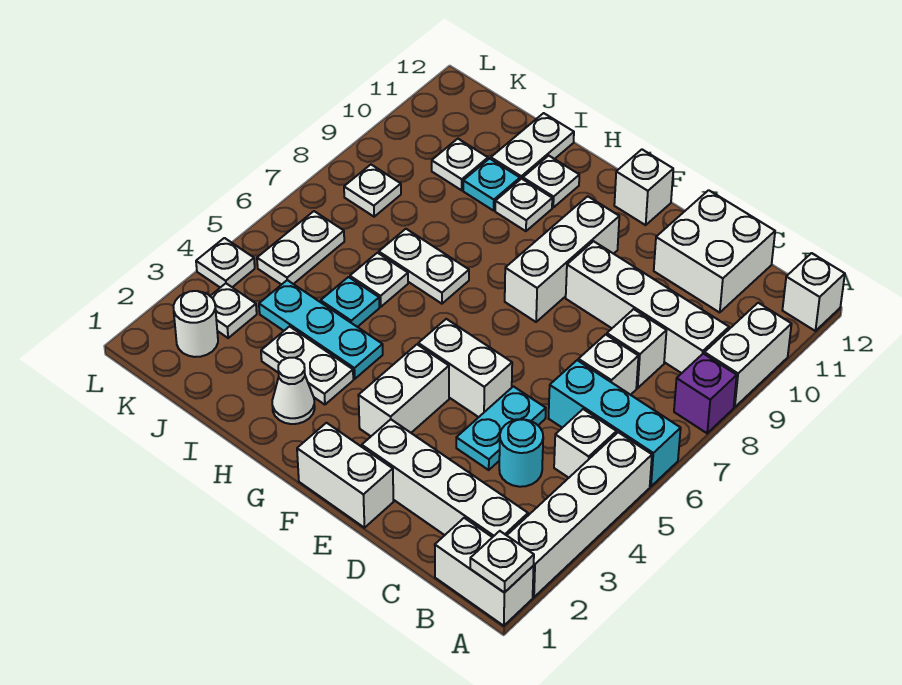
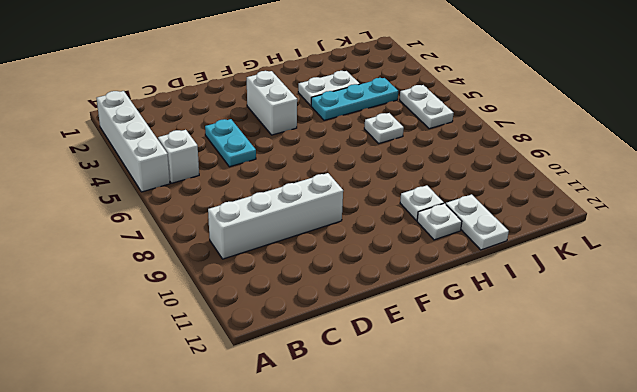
none -> white 1x2 brick [435,518,534,626]
none -> cyan 1x3 brick [548,360,681,486]
none -> purple 1x1 brick [674,354,737,433]
none -> white 1x2 brick [704,303,791,407]

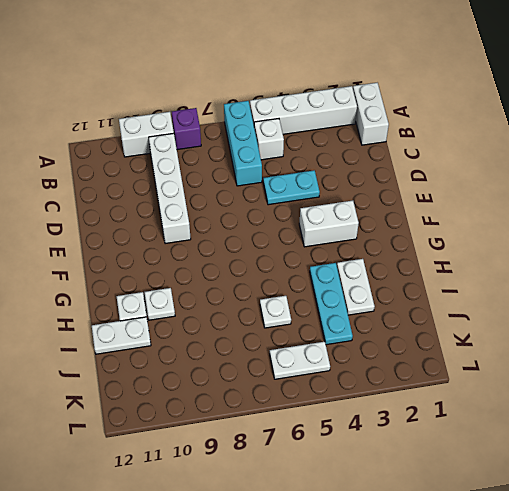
none -> white 1x1 brick [782,253,845,331]
none -> white 1x4 brick [362,419,528,537]
none -> cyan 1x1 round brick [499,419,543,487]
none -> white 1x1 brick [578,335,638,395]

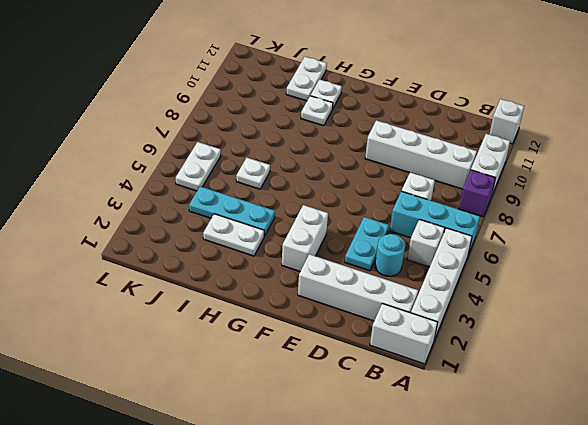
none -> white 1x1 brick [607,309,667,388]
none -> white 2x2 brick [654,190,775,312]
none -> white 1x2 brick [297,423,394,528]
none -> white 1x2 brick [418,319,512,417]

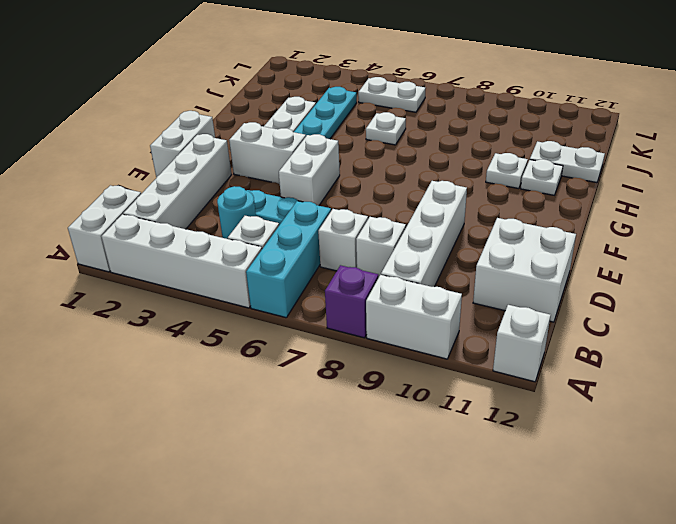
none -> white 1x3 brick [505,196,619,322]
none -> white 1x1 brick [614,150,673,225]
none -> white 1x1 cone [272,358,315,424]
none -> white 1x2 plate [379,229,469,304]

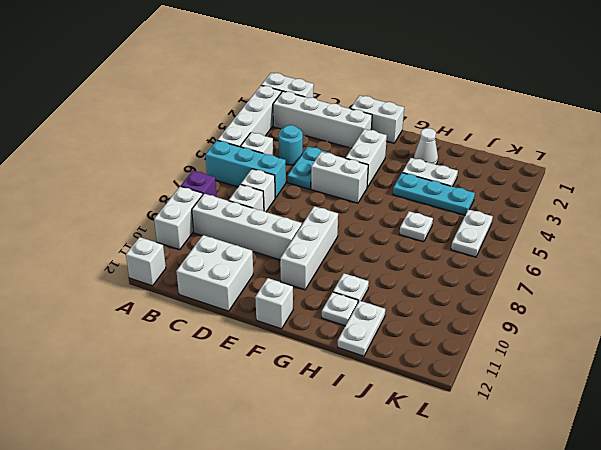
none -> white 1x2 plate [379,229,469,304]
none -> cyan 1x1 plate [321,277,379,327]
none -> cyan 1x1 plate [463,159,520,211]
none -> white 1x1 plate [432,139,488,190]

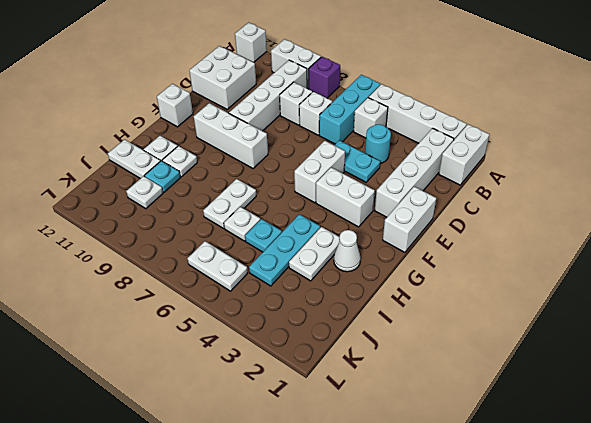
none -> white 1x1 round brick [173,291,218,357]
none -> white 1x1 plate [210,283,257,338]
none -> white 1x1 plate [344,165,401,217]
none -> white 1x1 plate [196,238,255,288]

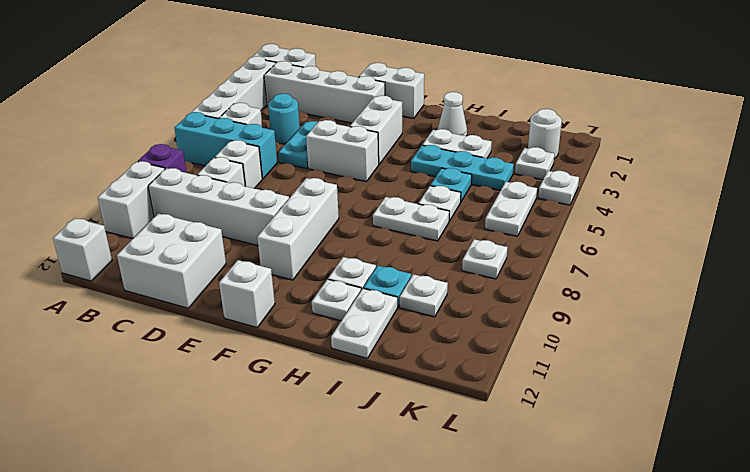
none -> white 1x1 plate [470,531,534,593]

